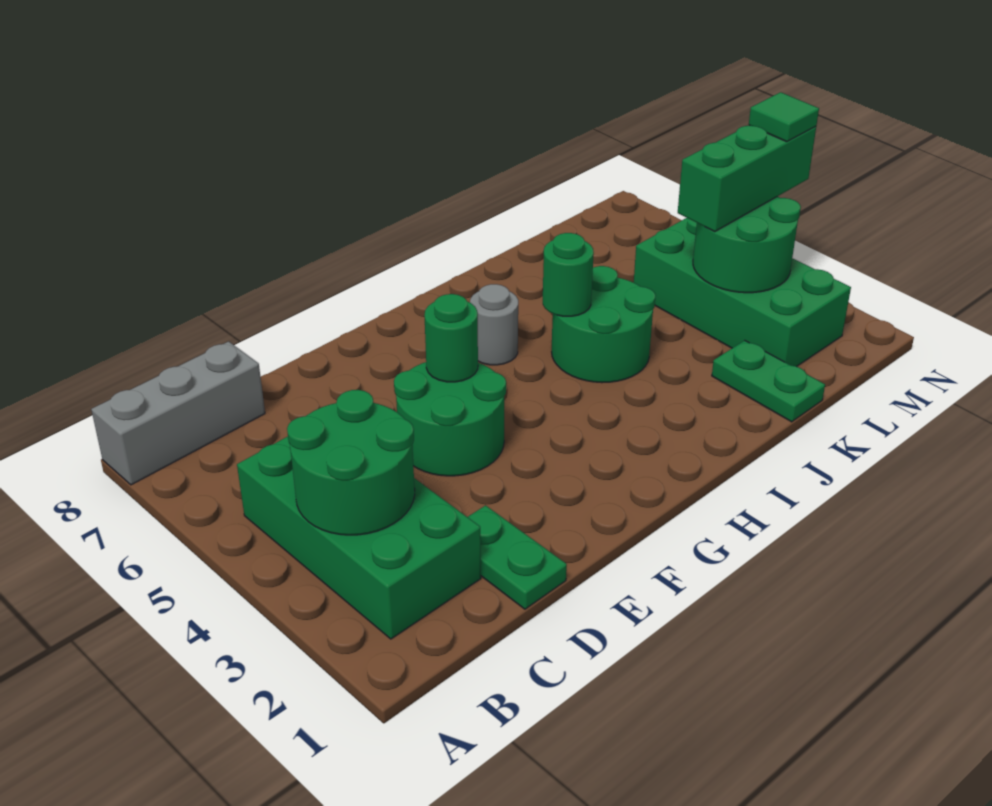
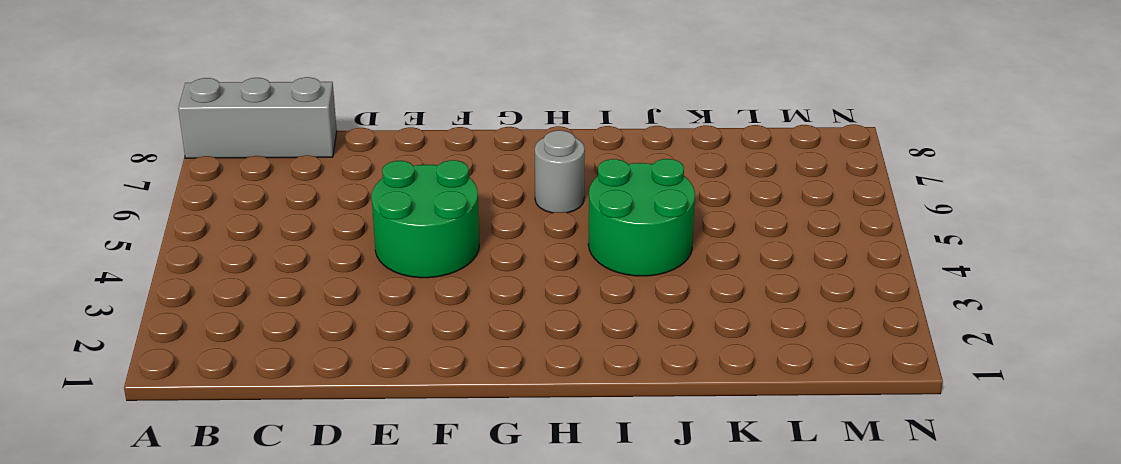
none -> green 2x4 brick [237,436,481,639]
none -> green 1x2 plate [468,505,567,609]
none -> green 1x2 plate [712,340,825,422]

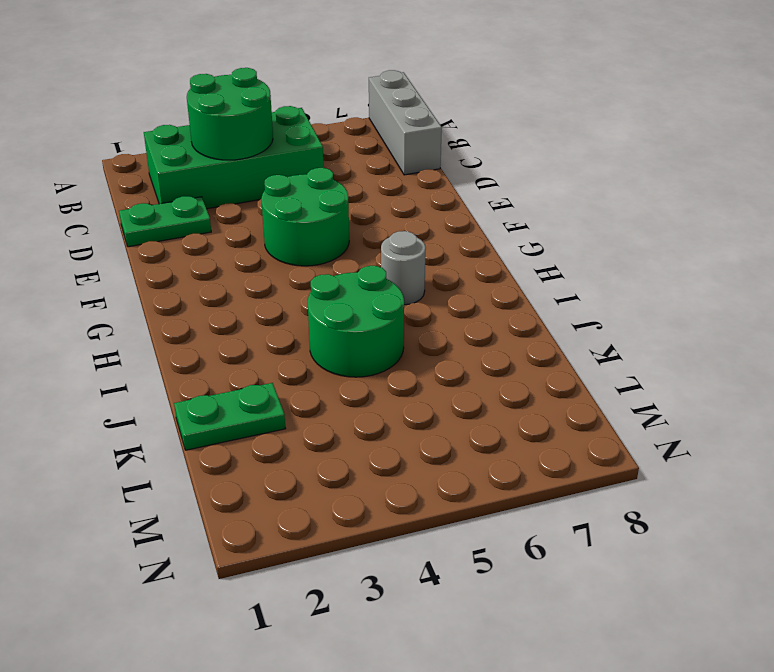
none -> green 2x4 brick [634,218,851,367]
none -> green 1x1 round brick [424,294,478,382]
none -> green 1x1 round brick [543,233,594,316]

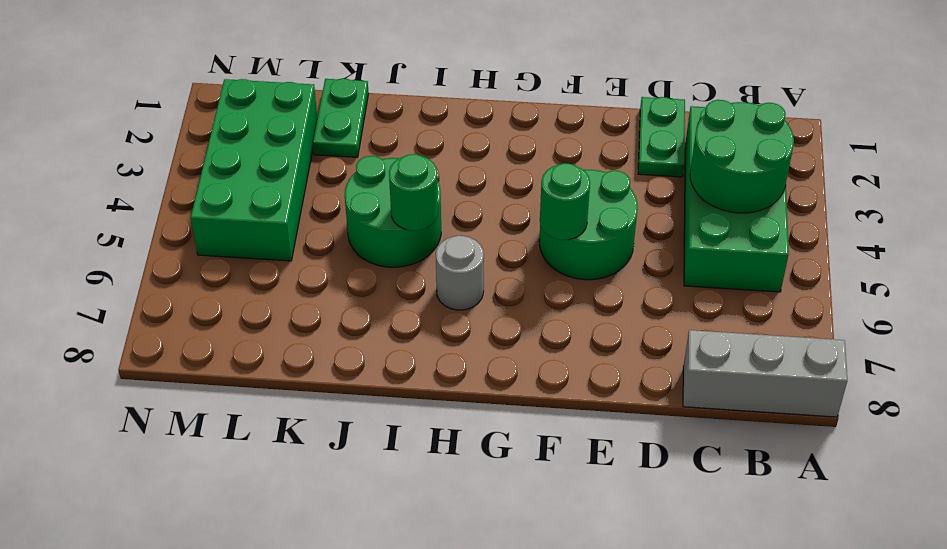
none -> green 2x2 round brick [693,197,801,293]
none -> green 1x3 brick [678,126,816,232]
none -> green 1x1 tile [749,92,819,142]

